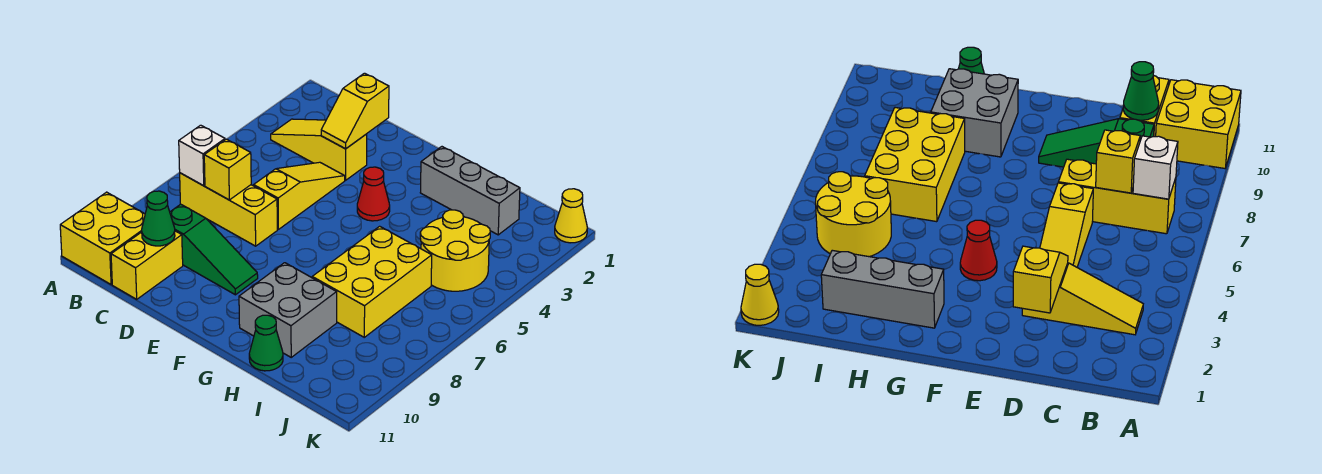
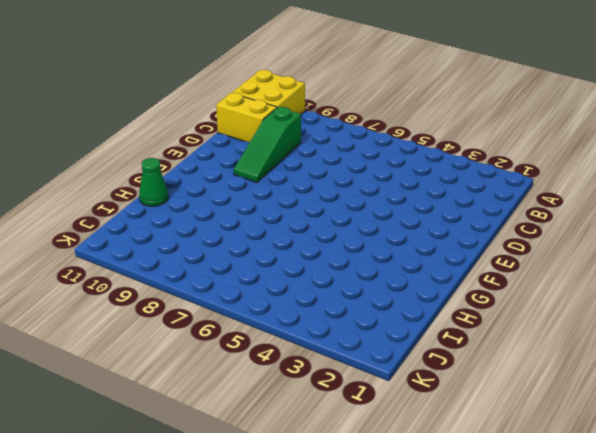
none -> yellow 1x3 slope [271,119,367,180]
none -> yellow 1x3 brick [180,173,277,246]
none -> yellow 1x3 slope [254,162,345,229]

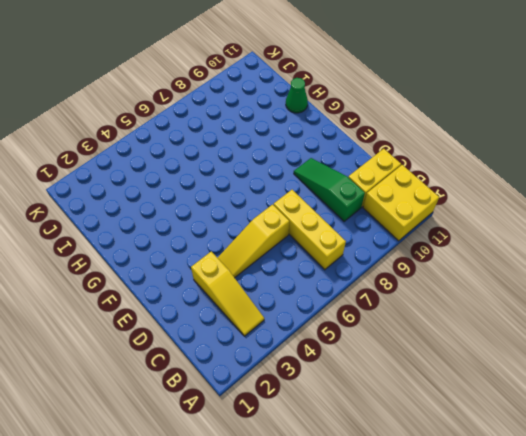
none -> red 1x1 cone [357,167,390,221]
none -> grey 1x3 brick [420,147,520,235]
none -> grey 2x2 brick [239,263,337,357]

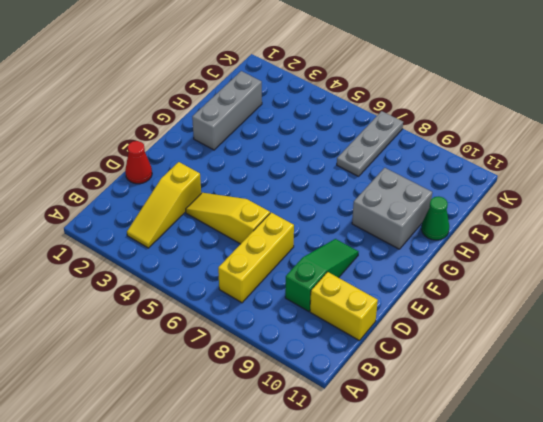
red 1x1 cone [125,141,152,184] -> red 1x1 cone moved to [357,167,390,221]
grey 1x3 plate [337,111,403,176] -> yellow 2x3 brick [312,226,432,337]
none -> yellow 2x2 brick [60,192,145,285]
none -> yellow 2x2 round brick [420,210,490,291]
none -> yellow 1x1 cone [555,189,587,243]

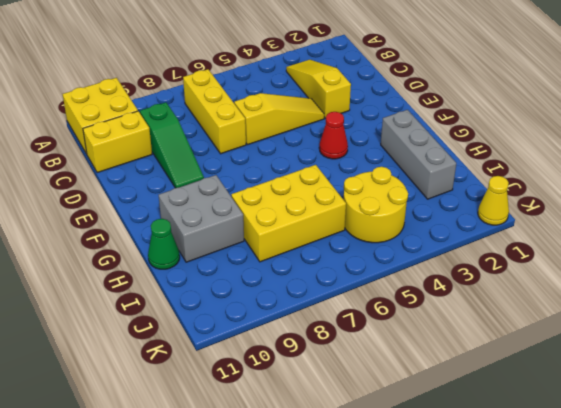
none -> white 1x1 brick [179,125,225,186]
none -> yellow 1x1 brick [204,139,251,200]
none -> green 1x1 cone [142,191,175,246]

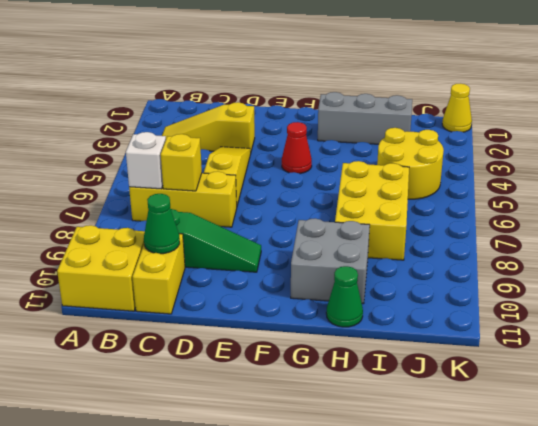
none -> yellow 1x2 slope [321,73,389,149]

